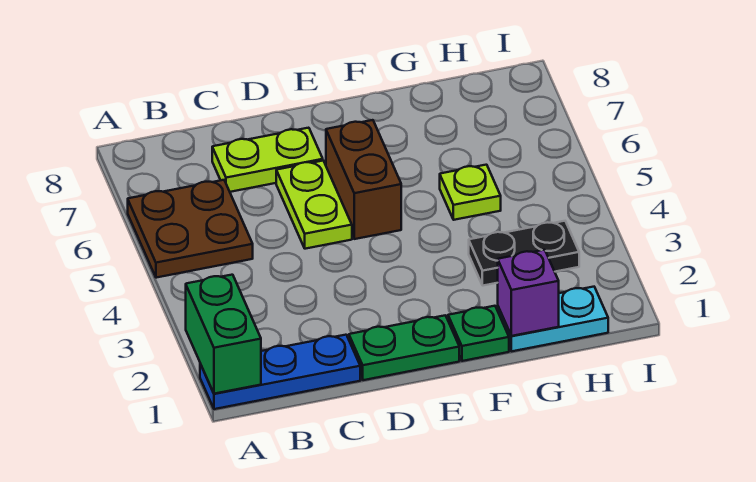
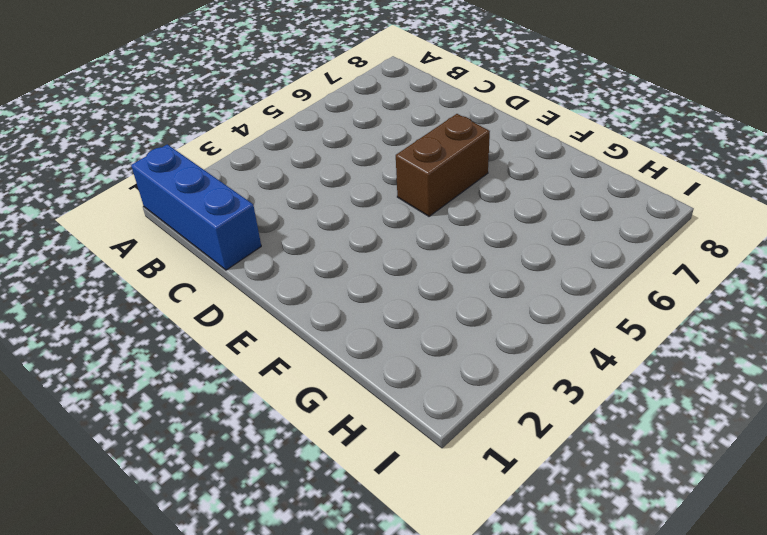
blue 1x3 brick [131,144,261,270] -> blue 1x3 plate [200,335,360,409]
none -> brown 2x2 plate [128,180,253,278]
none -> lime 1x2 plate [212,128,323,192]
none -> green 1x2 plate [349,315,459,380]

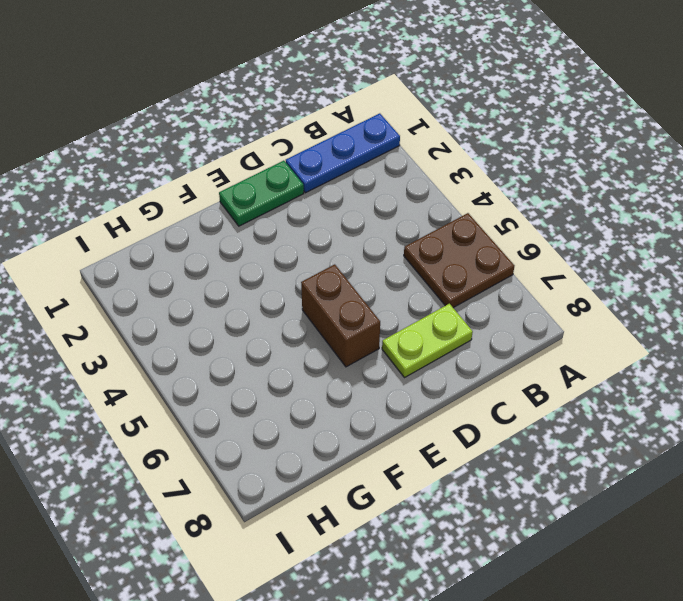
none -> lime 1x2 plate [276,161,352,249]
none -> green 1x1 plate [448,306,509,361]
none -> cyan 1x2 plate [498,287,608,351]

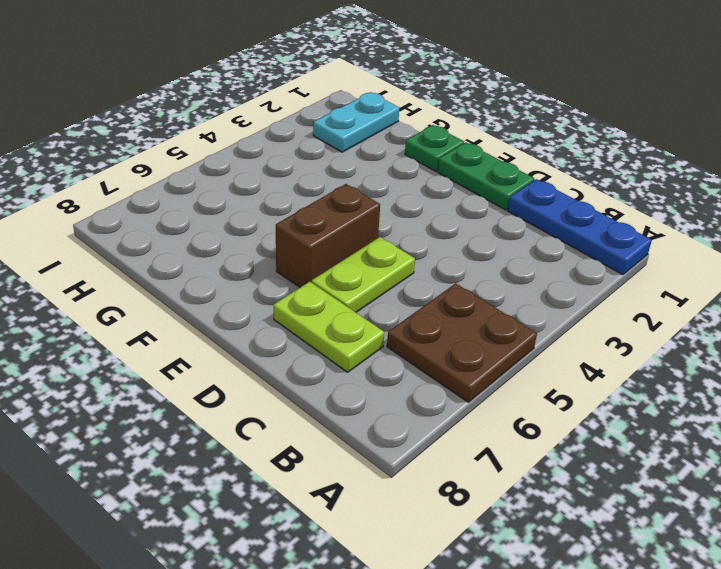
cyan 1x2 plate [313,92,399,152] -> cyan 1x2 plate turned to [498,287,608,351]
none -> black 1x2 plate [469,221,579,286]
none -> lime 1x1 plate [440,165,501,220]
none -> green 1x2 brick [186,275,261,394]

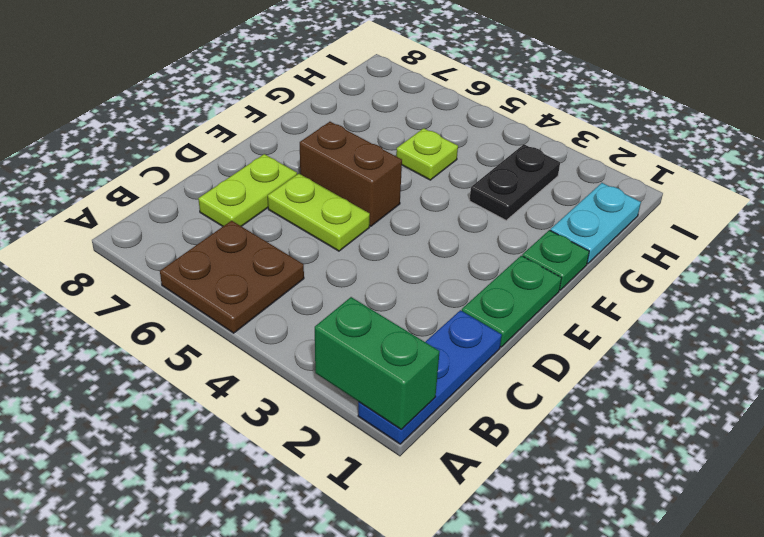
none -> purple 1x1 brick [498,250,559,336]

